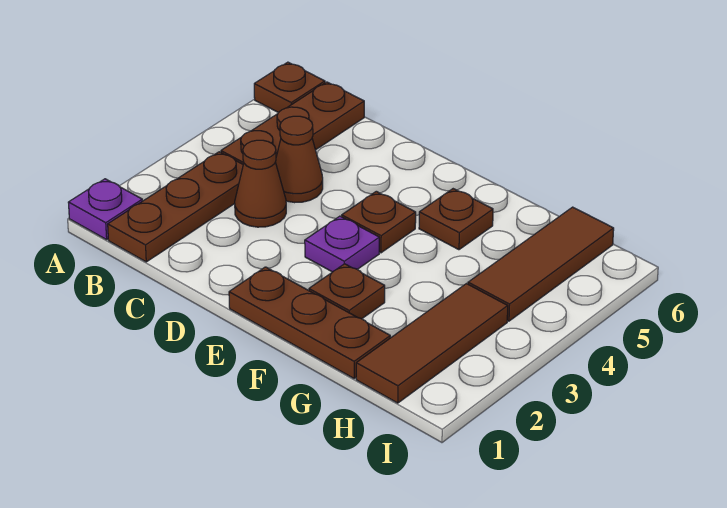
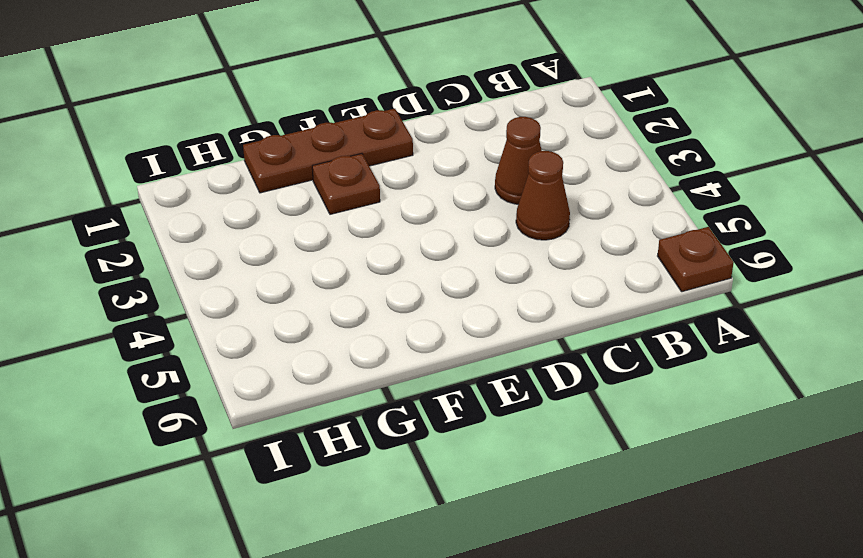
none -> purple 1x1 plate [68,179,142,240]
none -> brown 1x3 plate [108,152,243,262]
none -> brown 1x3 plate [221,82,364,164]

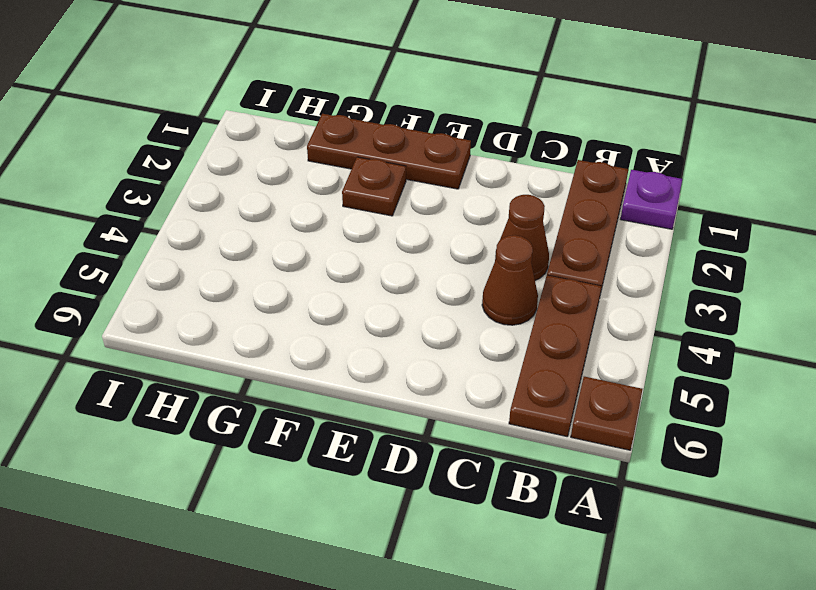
none -> purple 1x1 plate [305,216,379,272]
none -> brown 1x1 plate [342,191,416,253]
none -> brown 1x1 plate [419,189,493,250]

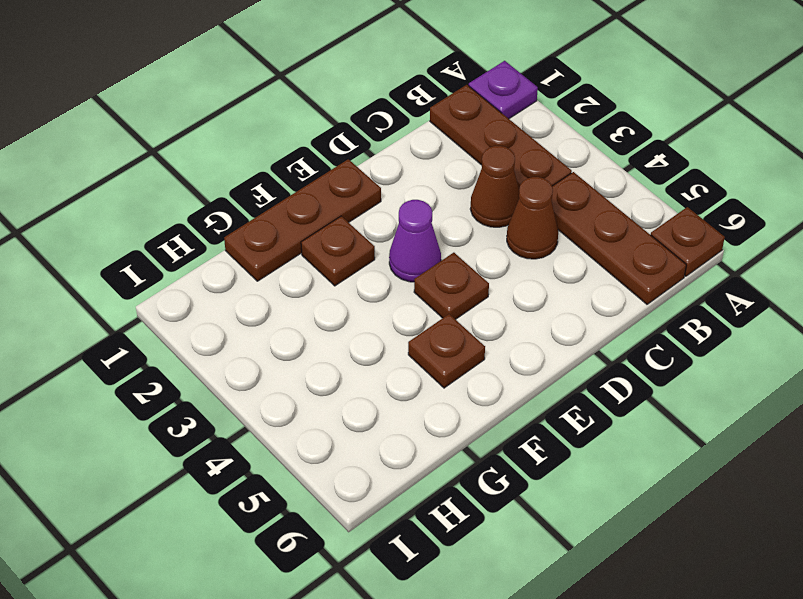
purple 1x1 cone [389,200,441,282] -> purple 1x1 plate [305,216,379,272]
none -> brown 1x3 tile [356,284,508,403]
none -> brown 1x3 tile [468,207,614,321]

